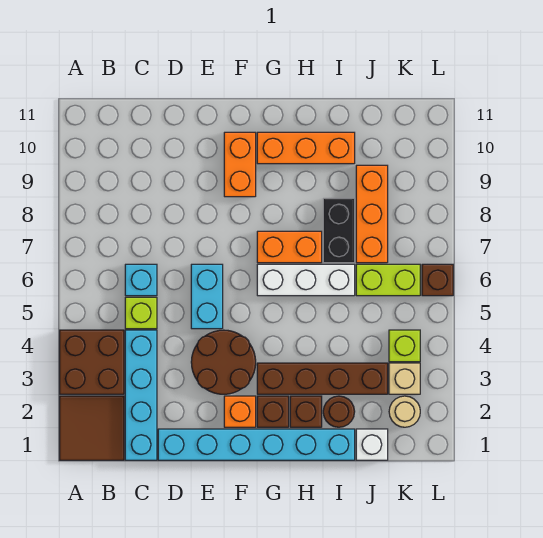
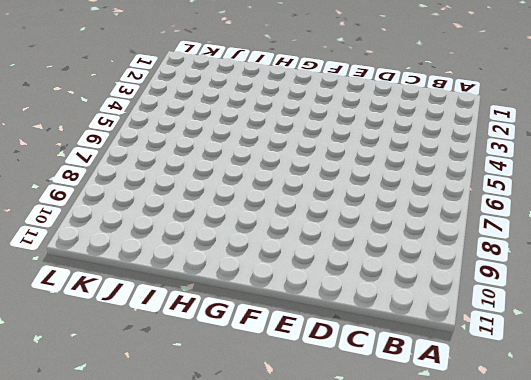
none -> brown 2x2 tile [60,396,124,460]
none -> brown 2x2 brick [60,330,124,394]
none -> cyan 1x4 brick [125,330,157,460]

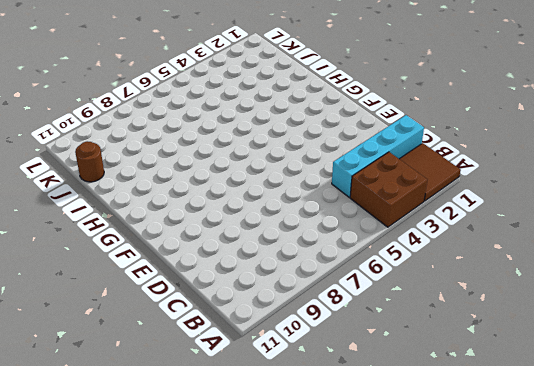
brown 1x1 round brick [75,141,104,182] -> brown 1x1 round brick moved to [323,396,355,427]
none -> lime 1x1 brick [125,297,157,329]
none -> cyan 1x1 brick [125,264,157,296]
none -> cyan 1x6 brick [158,429,355,460]

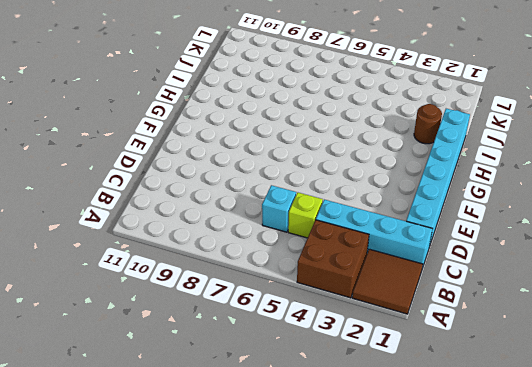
none -> brown 2x2 round brick [191,330,256,394]
none -> cyan 1x2 brick [191,264,223,329]
none -> orange 1x1 brick [224,396,256,427]

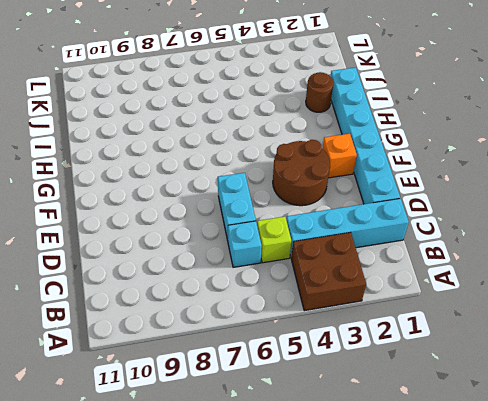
cyan 1x2 brick [218,173,256,241] -> cyan 1x2 brick turned to [191,264,223,329]
none -> brown 2x2 tile [60,396,124,460]
none -> orange 1x2 brick [224,132,256,197]
none -> brown 1x1 brick [257,396,289,427]

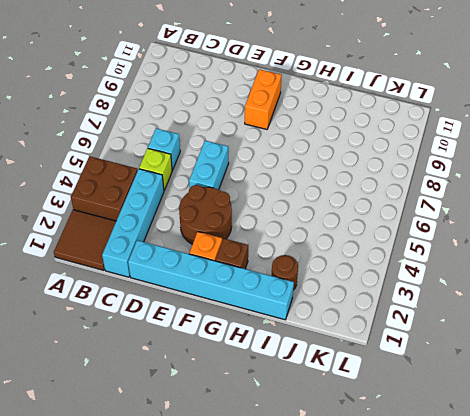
none -> brown 1x4 brick [257,363,388,394]
none -> white 1x3 brick [257,264,355,296]
none -> orange 1x2 brick [257,231,322,263]

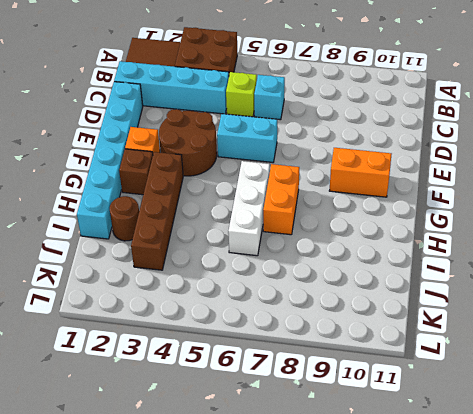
none -> orange 1x3 brick [257,132,355,164]
none -> brown 1x1 brick [290,396,322,427]
none -> black 1x2 brick [323,198,355,263]

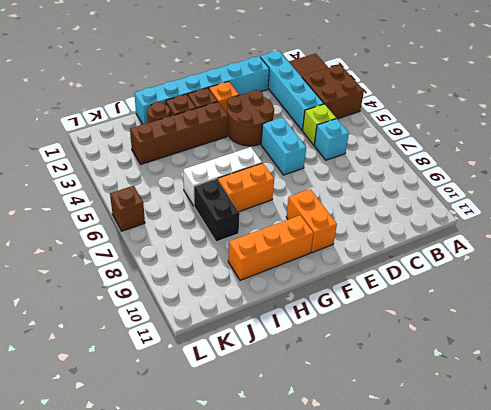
none -> white 1x1 brick [356,429,388,460]
none -> lime 1x2 brick [356,264,420,296]
none -> orange 1x3 brick [356,165,388,263]

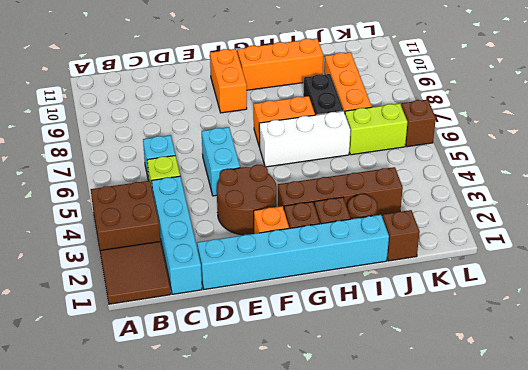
brown 1x1 brick [382,210,420,261] -> white 1x1 brick [356,429,388,460]
none -> tan 1x1 round brick [389,396,420,427]
none -> tan 1x1 brick [389,363,420,394]
none -> lime 1x1 brick [389,330,420,362]

